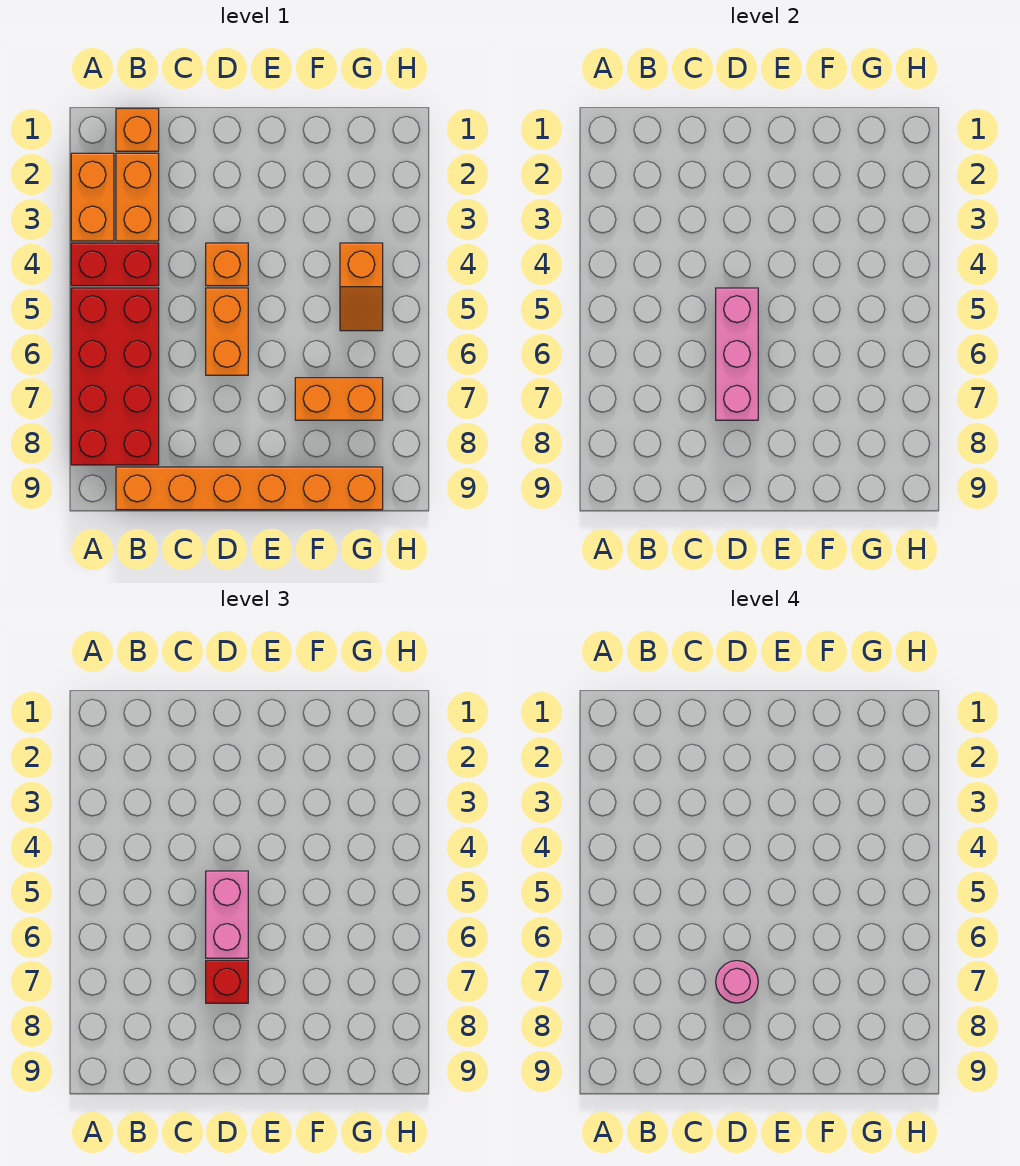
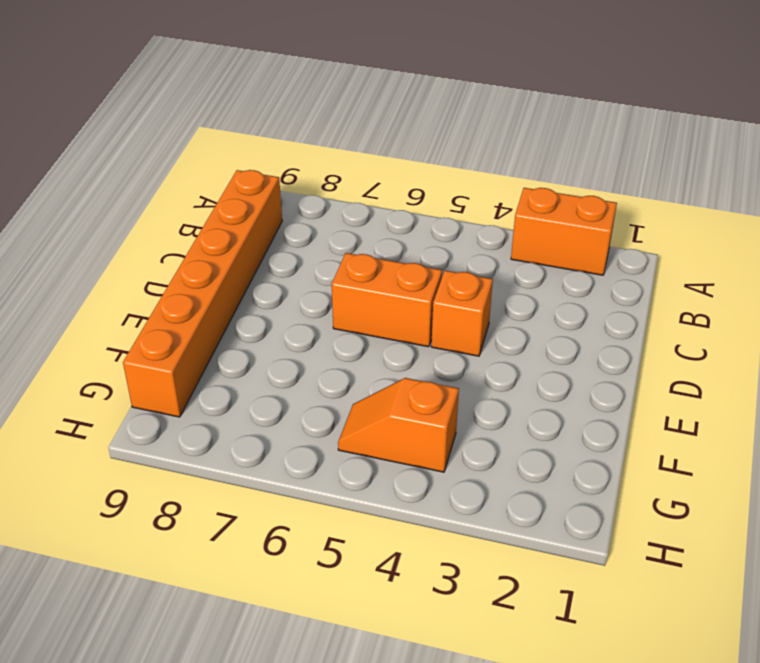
none -> red 1x2 brick [71,243,159,286]
none -> red 2x4 brick [71,288,159,465]
none -> orange 1x1 brick [116,109,159,151]

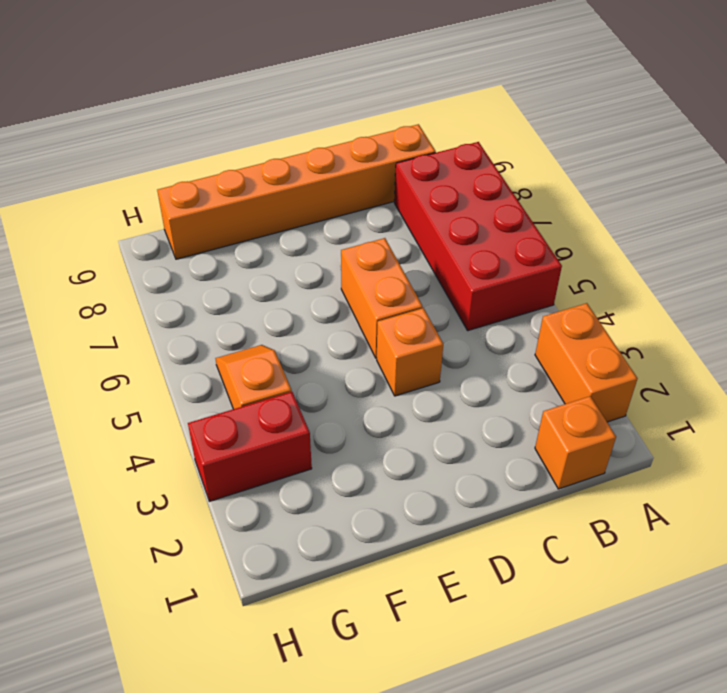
red 1x2 brick [188,392,312,501] -> red 1x2 brick moved to [71,243,159,286]
none -> orange 1x2 brick [116,153,159,241]
none -> orange 1x2 brick [295,378,383,420]
none -> pink 1x3 brick [716,288,758,420]

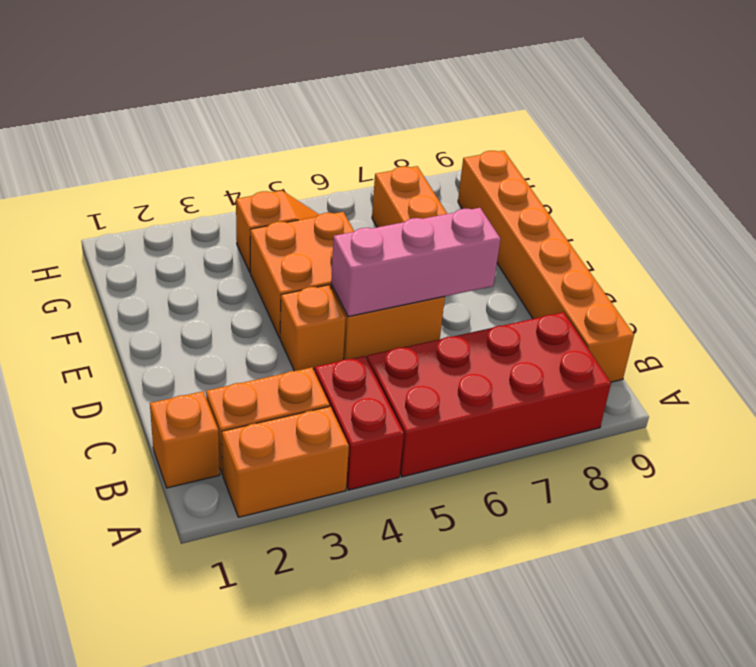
orange 2x2 brick [250,212,354,338] -> none
none -> pink 1x2 brick [206,871,248,958]
none -> red 1x1 brick [206,961,248,1003]
none -> pink 1x1 round brick [716,961,758,1003]

